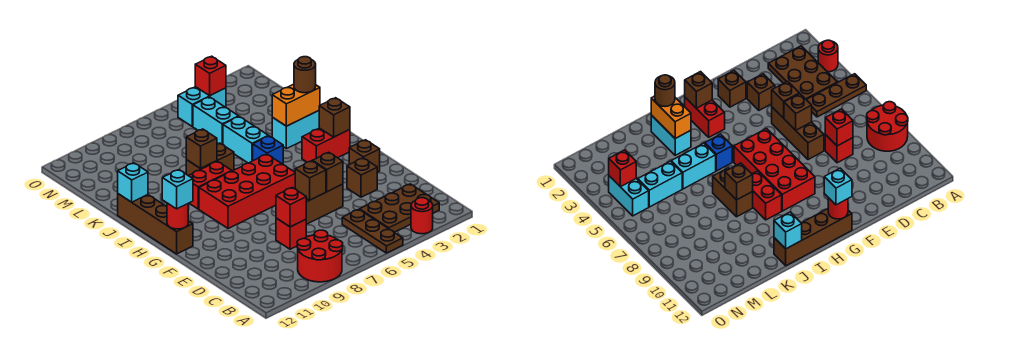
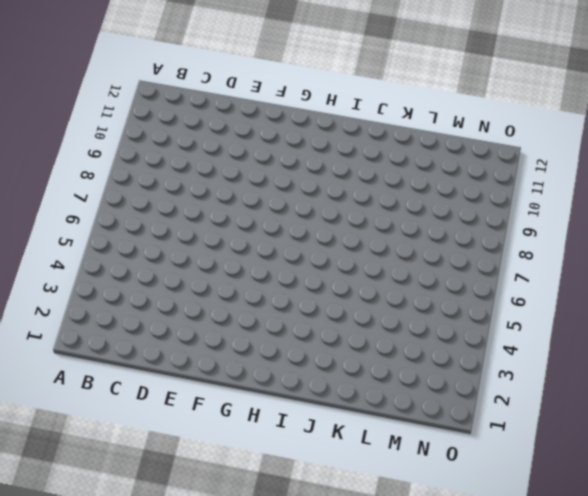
none -> red 1x1 round brick [411,198,433,234]
none -> brown 1x3 plate [342,209,403,253]
none -> red 2x2 round brick [297,230,343,282]

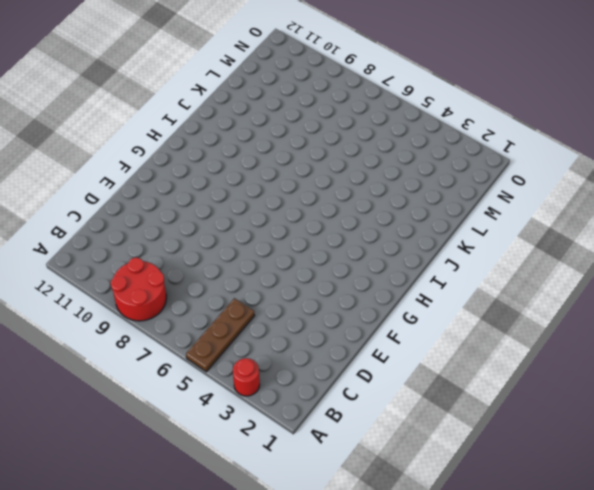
none -> brown 2x3 plate [360,184,439,232]
none -> red 1x1 brick [276,218,306,249]
none -> brown 1x1 brick [347,158,377,197]

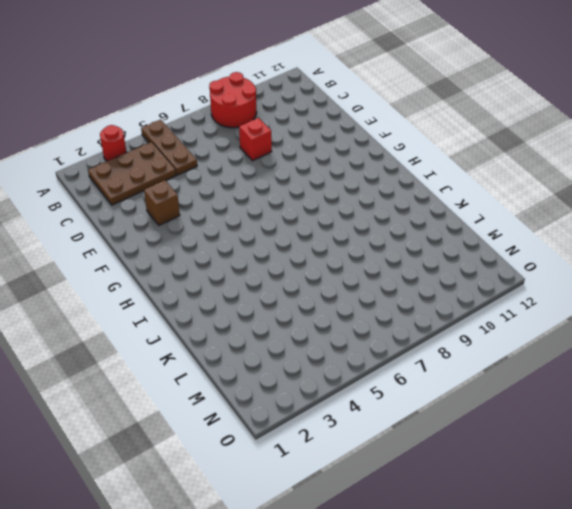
none -> brown 1x3 brick [306,184,343,224]
none -> brown 1x1 brick [349,140,380,172]
none -> red 2x4 brick [199,154,295,229]

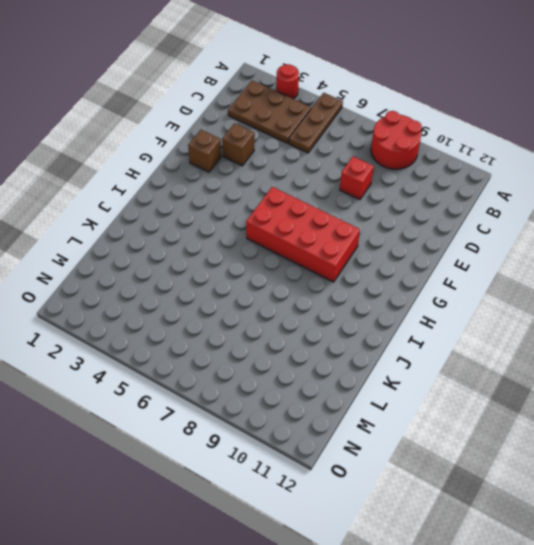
none -> brown 1x3 brick [306,184,343,224]
none -> brown 1x4 brick [118,194,193,254]
none -> red 1x2 brick [302,128,350,162]

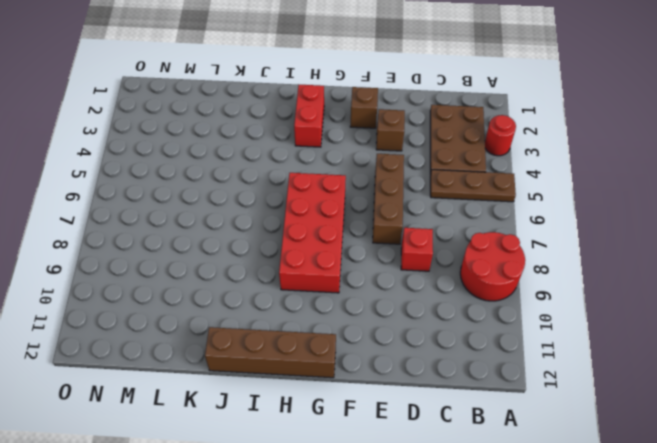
none -> blue 1x1 brick [253,136,283,164]
none -> red 1x2 brick [189,161,231,209]
none -> cyan 1x2 brick [272,111,319,149]

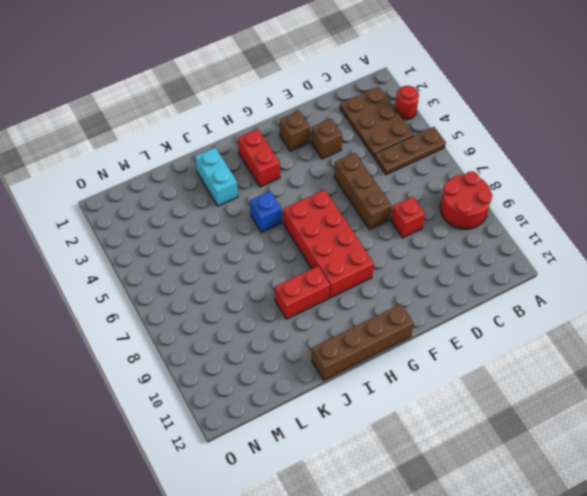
red 1x2 brick [275,266,330,319] -> red 1x2 brick turned to [189,161,231,209]
none -> cyan 1x2 brick [223,116,268,163]
none -> brown 1x2 brick [186,143,234,176]
none -> cyan 1x2 brick [193,97,239,145]

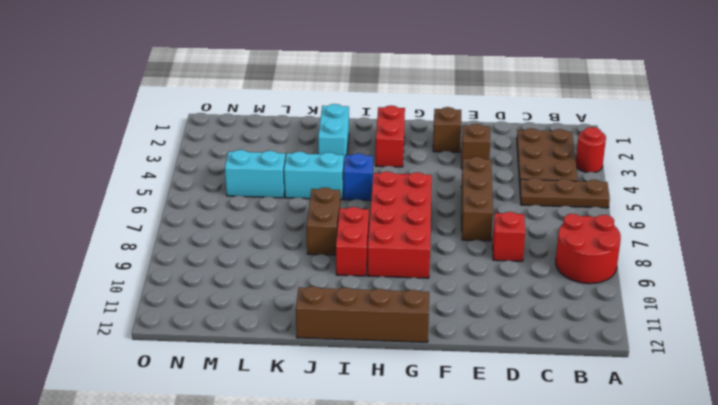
none -> cyan 1x2 brick [178,87,226,127]
none -> red 1x1 brick [276,188,306,227]
none -> brown 1x1 brick [313,152,343,192]

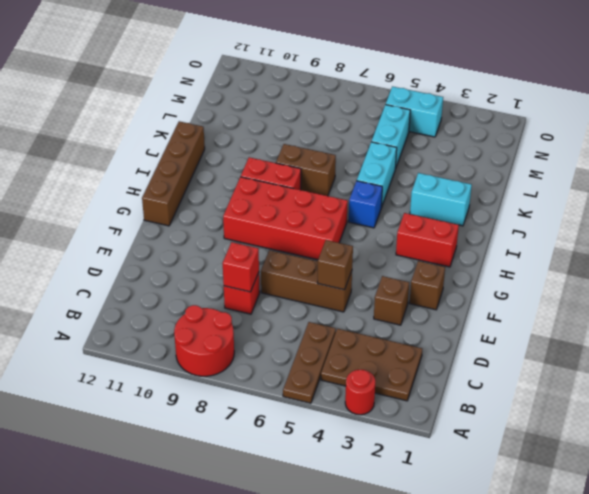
none -> brown 1x1 brick [295,161,326,200]
none -> red 1x1 round brick [167,203,188,229]
none -> brown 1x1 brick [319,98,350,137]

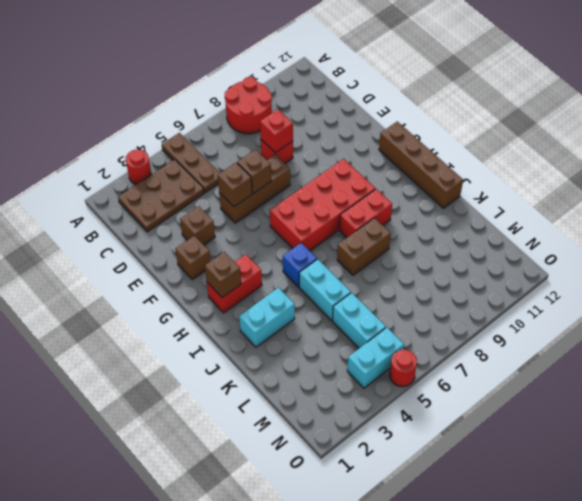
red 1x1 round brick [390,349,417,387] -> red 1x1 round brick moved to [167,203,188,229]
none -> orange 1x2 brick [272,84,320,126]
none -> brown 1x1 brick [186,129,217,169]
none -> cyan 1x1 brick [118,163,148,202]

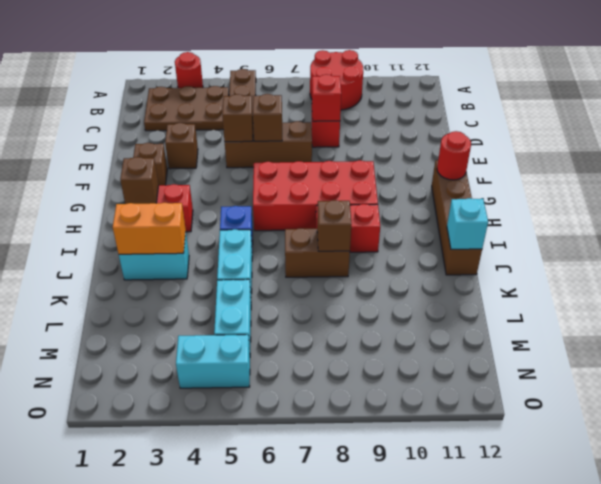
none -> red 1x1 brick [195,56,226,96]
none -> cyan 1x1 brick [162,170,193,209]
none -> brown 1x1 round brick [294,57,316,93]

